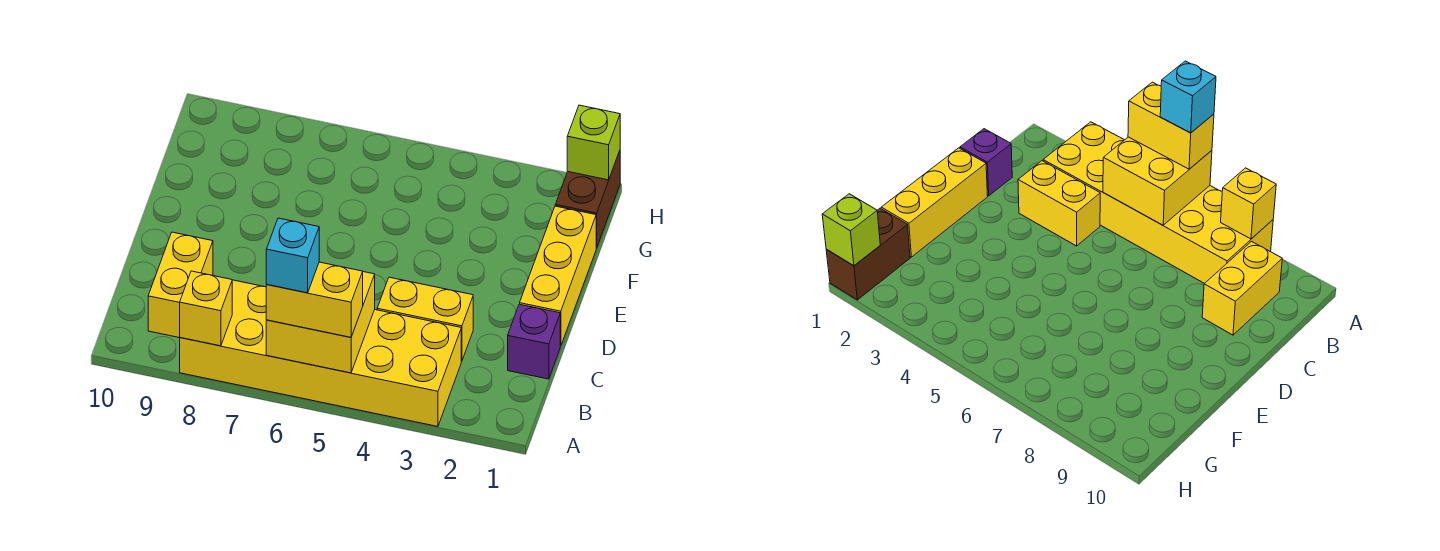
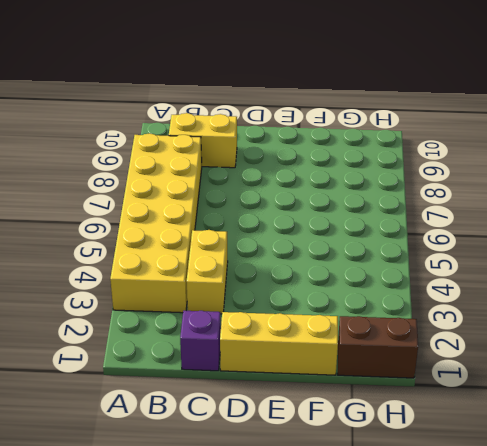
none -> yellow 2x2 brick [266,272,375,373]
none -> yellow 1x1 brick [180,271,232,346]

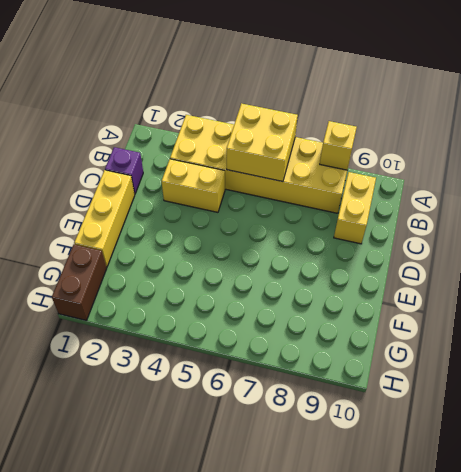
none -> lime 1x1 brick [567,105,620,180]
none -> yellow 1x2 brick [266,262,363,337]

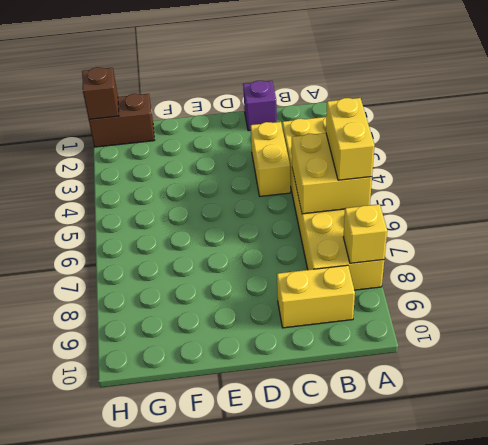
brown 1x1 brick [82,67,119,119] -> lime 1x1 brick [567,105,620,180]
none -> yellow 1x3 brick [520,206,596,346]
none -> cyan 1x1 brick [266,218,319,293]

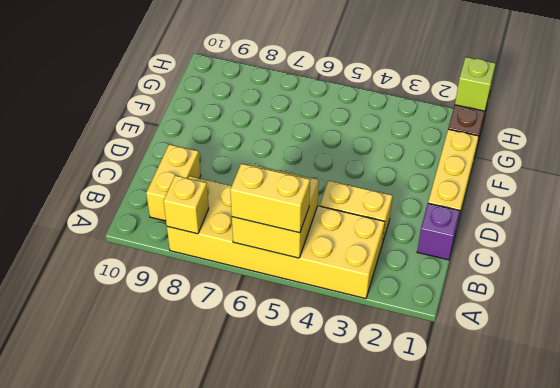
none -> cyan 1x1 brick [266,218,319,293]

